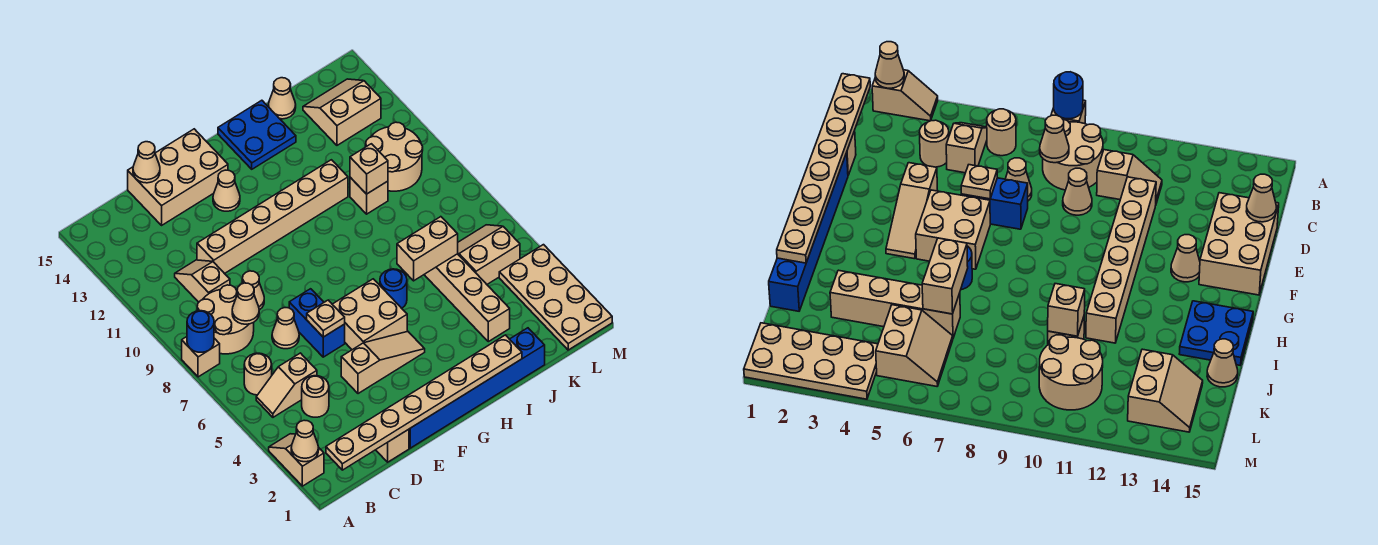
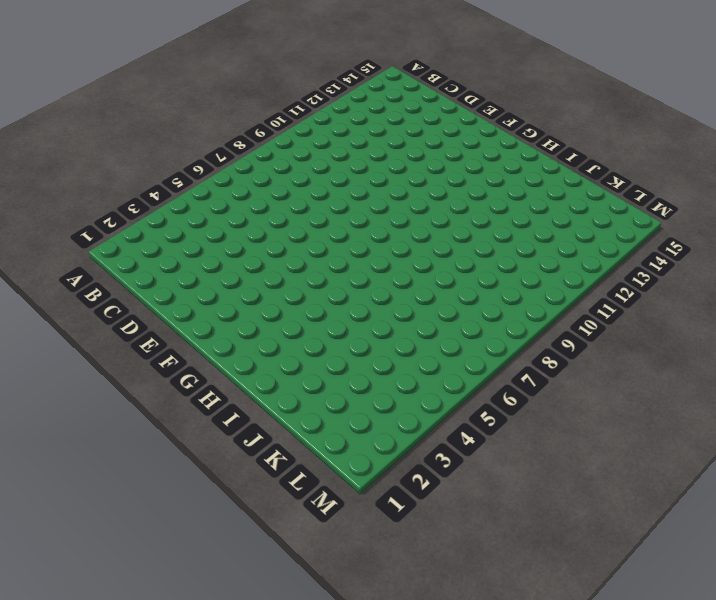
none -> tan 1x2 slope [269,434,324,486]
none -> tan 1x1 brick [182,337,220,377]
none -> tan 1x2 slope [256,353,317,417]
none -> tan 1x1 round brick [244,353,272,395]

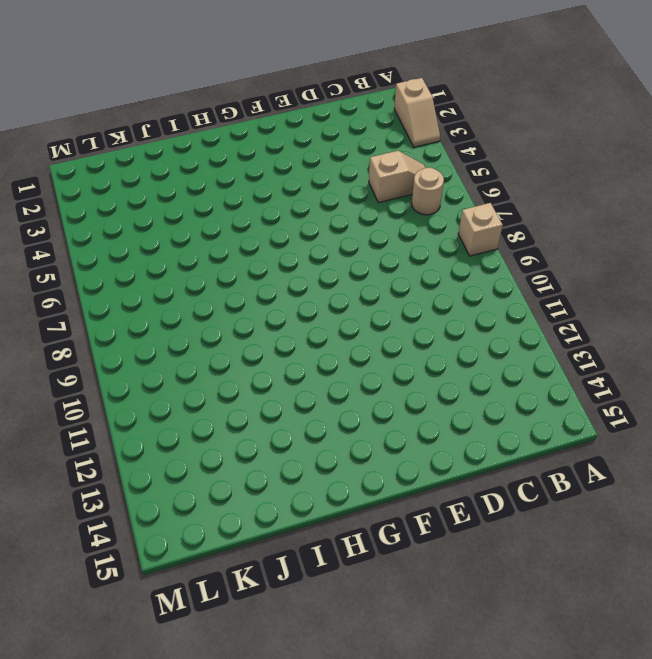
none -> tan 2x2 round brick [197,285,254,354]
none -> tan 1x1 round brick [302,376,329,417]
none -> tan 1x2 slope [175,260,230,302]
none -> tan 1x1 brick [376,429,409,462]

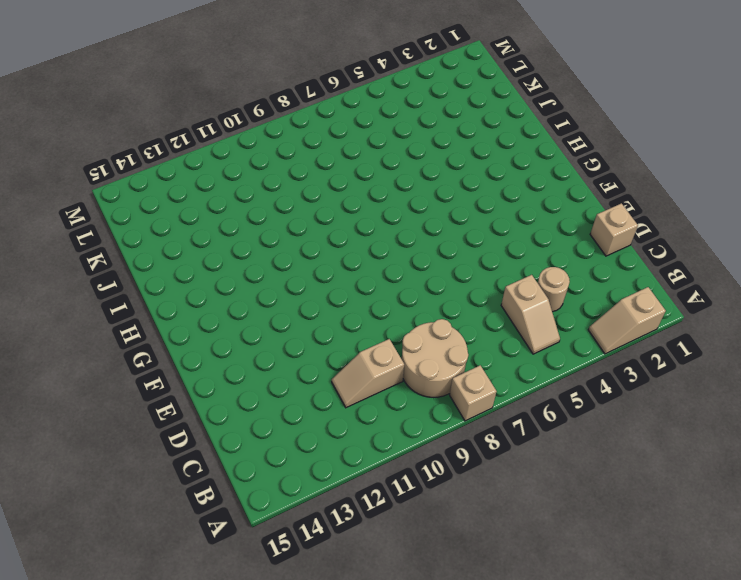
none -> tan 1x1 round brick [244,353,272,395]
none -> tan 1x1 cone [272,308,299,349]
none -> tan 1x1 cone [242,271,264,310]
none -> tan 1x6 brick [197,160,348,274]

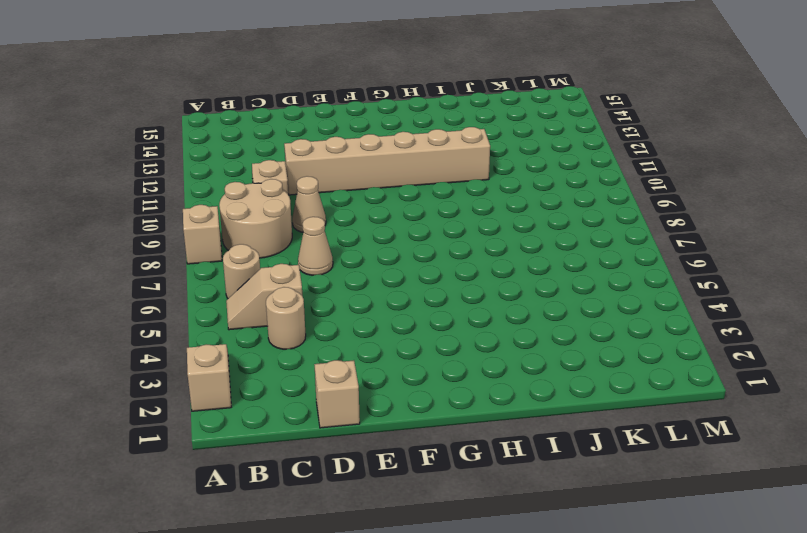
none -> tan 2x3 brick [128,129,228,225]
none -> blue 1x6 brick [409,328,545,448]
none -> tan 1x3 slope [341,331,425,394]
none -> blue 1x2 brick [289,289,345,357]

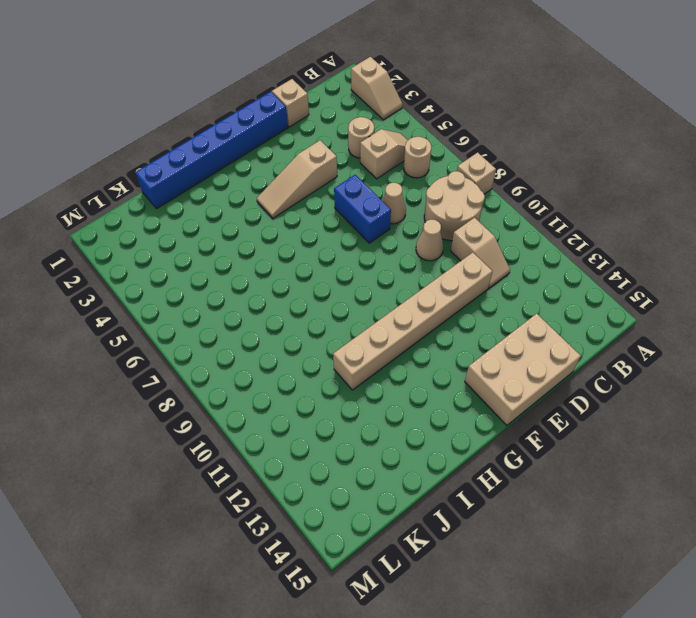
none -> tan 2x2 brick [332,279,407,350]
none -> tan 1x1 cone [213,170,240,211]
none -> blue 1x1 round brick [380,269,407,308]
none -> blue 2x2 plate [218,100,296,169]

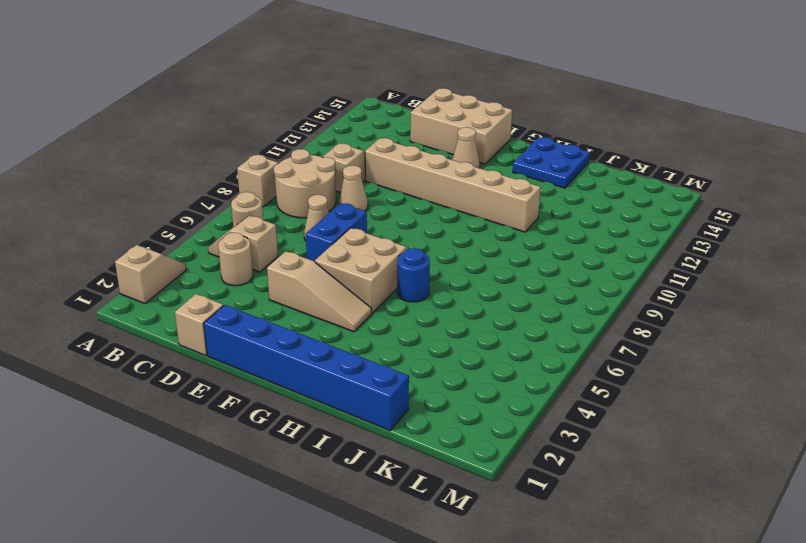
none -> tan 1x4 brick [424,254,510,342]
none -> tan 1x1 brick [350,177,388,214]
none -> tan 1x1 cone [268,78,296,119]
none -> tan 2x2 slope [458,225,520,284]

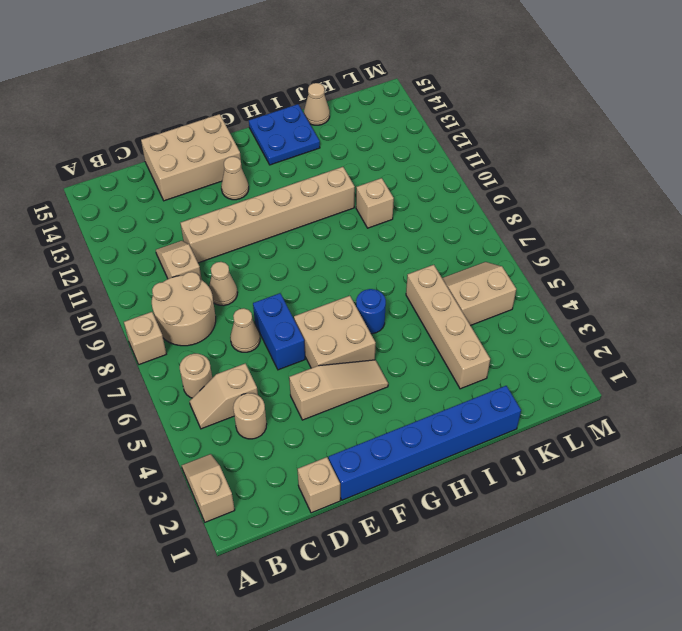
none -> tan 2x2 round brick [366,122,423,191]
none -> tan 2x2 slope [303,79,381,145]
none -> tan 2x4 plate [499,245,612,350]
none -> tan 1x1 cone [291,420,319,462]

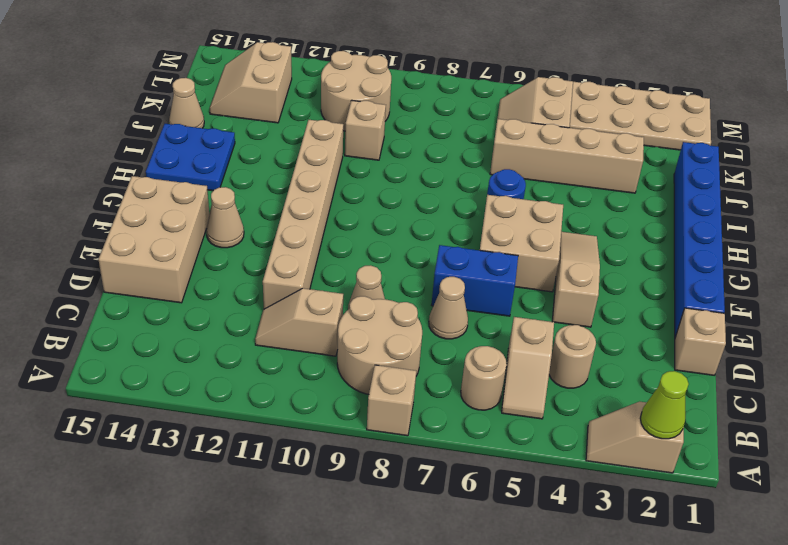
lime 1x1 cone [640,371,689,439] -> tan 1x1 cone [291,420,319,462]
none -> blue 1x1 round brick [187,311,214,352]
none -> tan 1x8 plate [326,335,522,470]
none -> tan 1x1 cone [232,283,259,324]
none -> tan 1x1 cone [133,142,160,183]

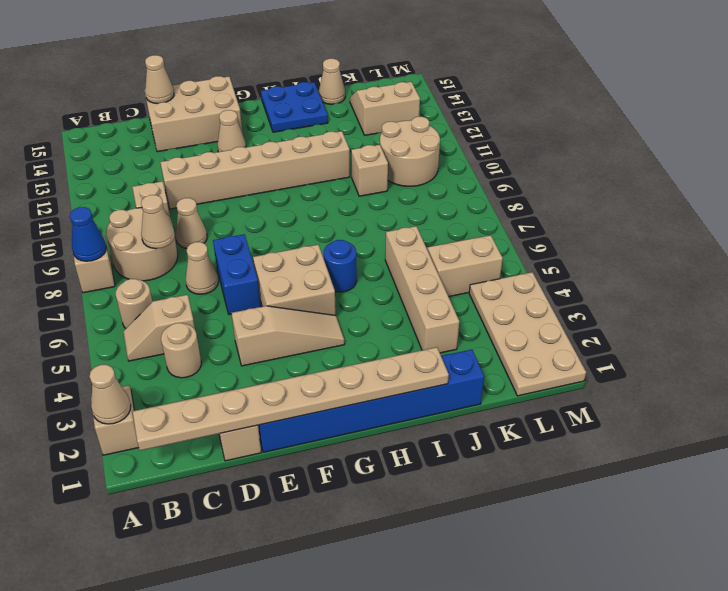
blue 1x1 cone [70,207,106,261] -> blue 1x1 round brick [187,311,214,352]
none -> tan 1x1 plate [307,300,345,337]
none -> tan 1x2 brick [397,217,458,281]
none -> tan 1x1 brick [350,144,388,194]

